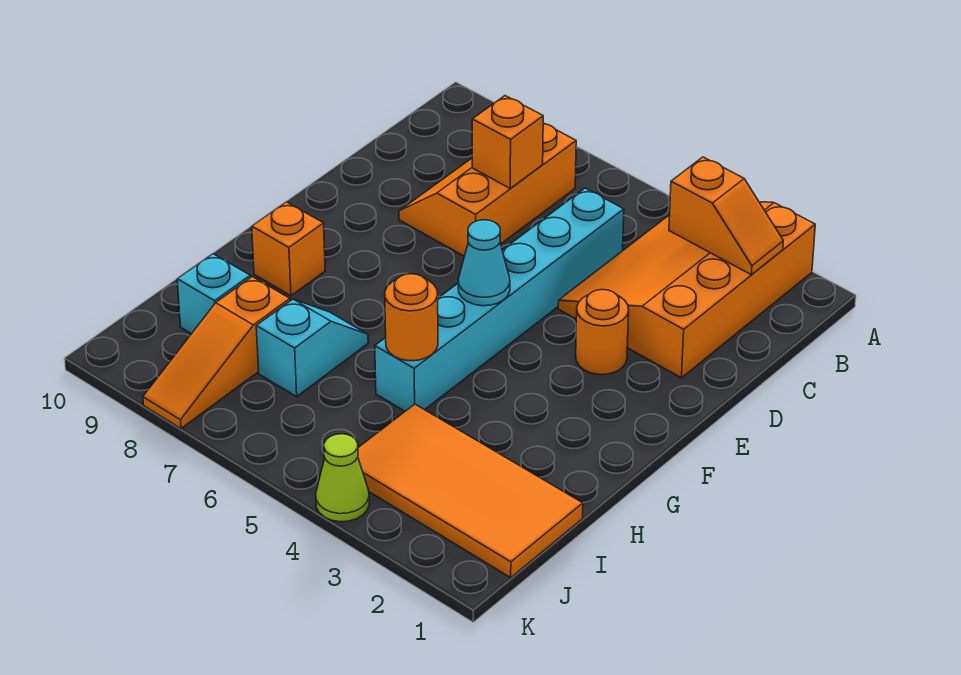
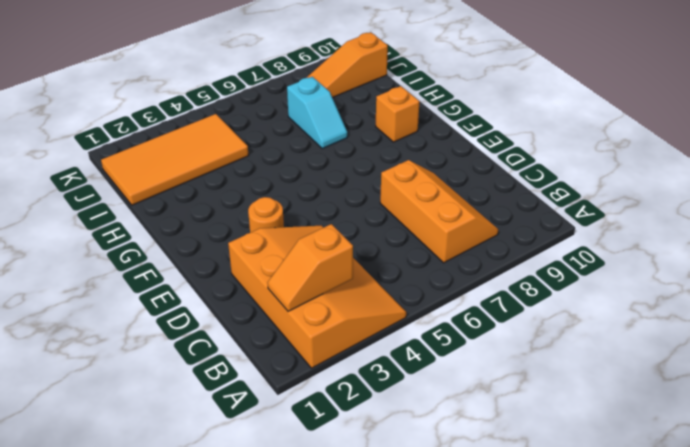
orange 1x3 slope [307,32,388,98] -> orange 1x3 slope turned to [143,277,290,428]
none -> cyan 1x6 brick [375,188,624,411]
none -> cyan 1x1 brick [177,254,250,334]
none -> lime 1x1 cone [316,434,369,522]

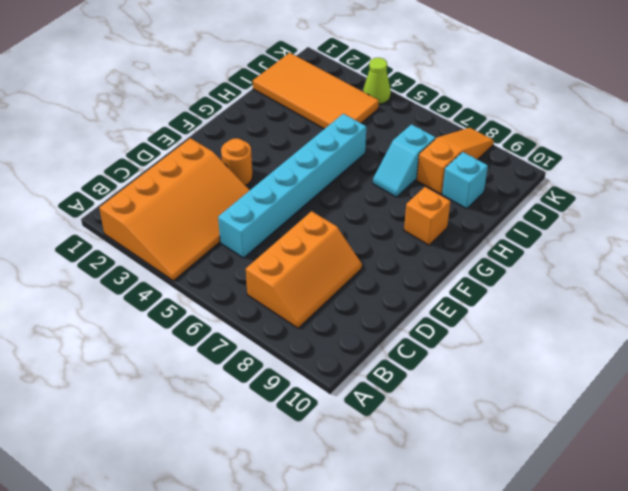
none -> orange 1x2 slope [669,157,783,275]
none -> orange 1x1 brick [472,96,543,189]
none -> cyan 1x1 cone [458,220,510,306]

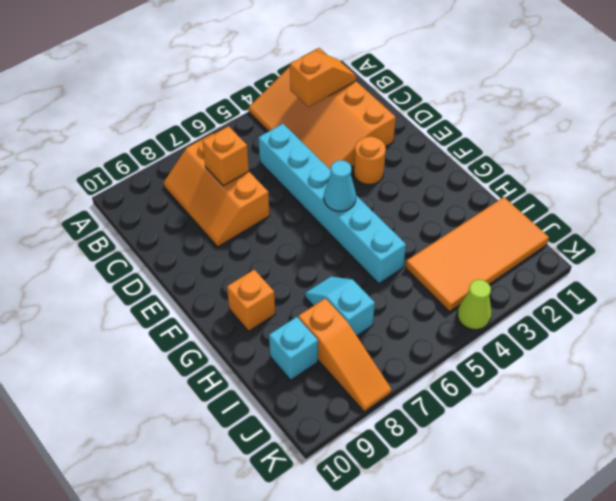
none -> orange 1x1 round brick [385,274,438,361]

